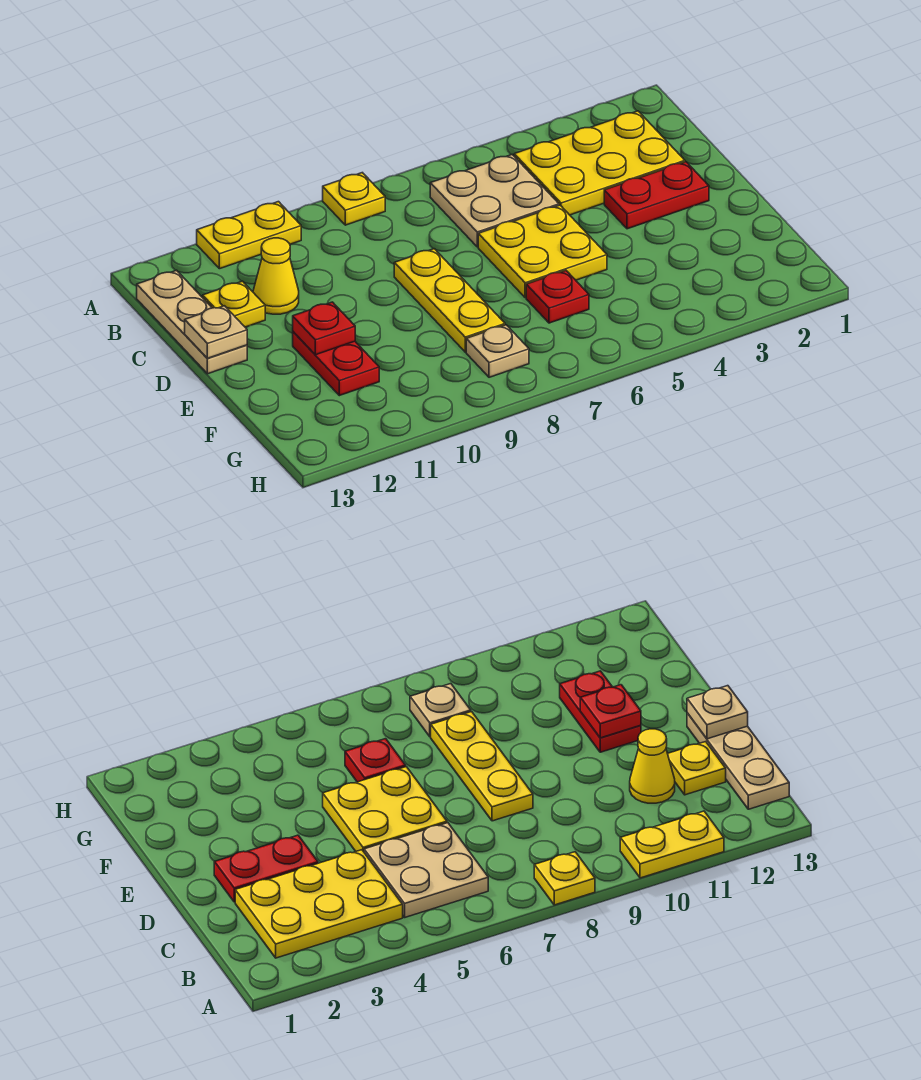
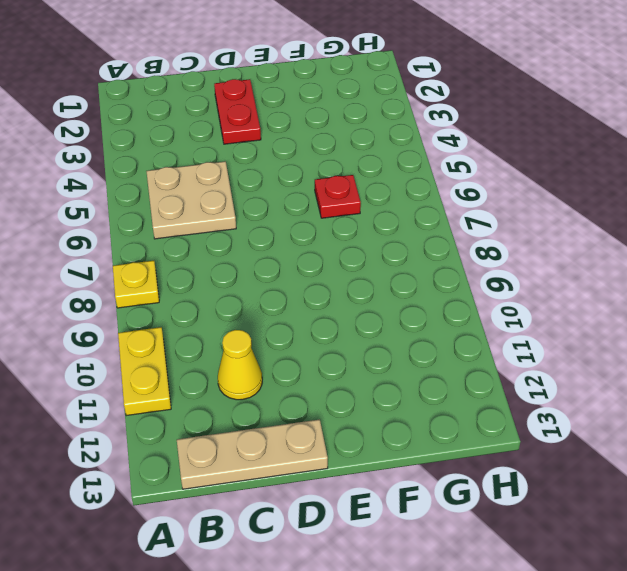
none -> yellow 2x3 plate [514,111,685,215]
none -> yellow 1x1 plate [203,281,265,327]
none -> yellow 2x2 plate [478,205,607,298]

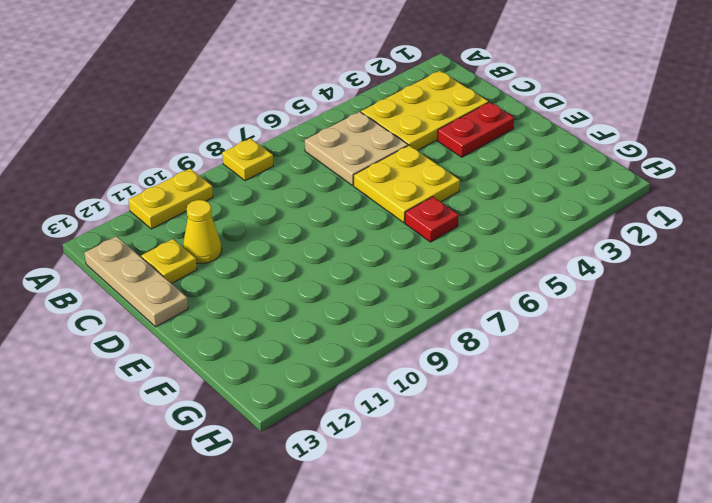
none -> yellow 1x3 plate [394,249,505,352]
none -> red 1x2 plate [293,332,379,396]
none -> tan 1x1 plate [466,325,529,377]

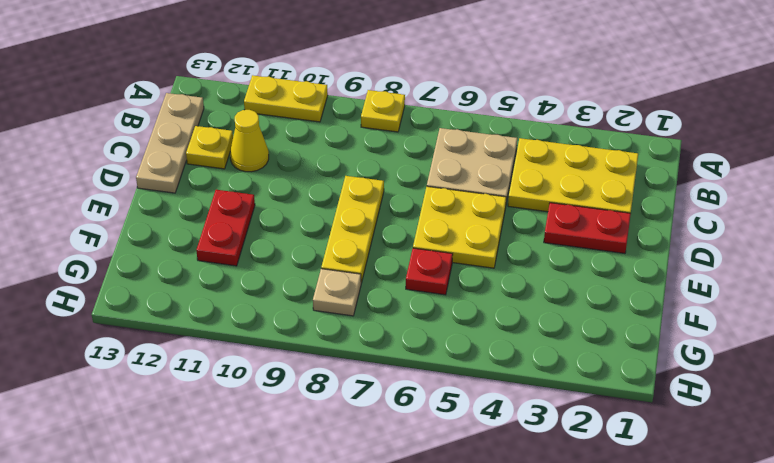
none -> tan 1x1 plate [185,306,247,358]
none -> red 1x1 plate [293,302,355,355]

